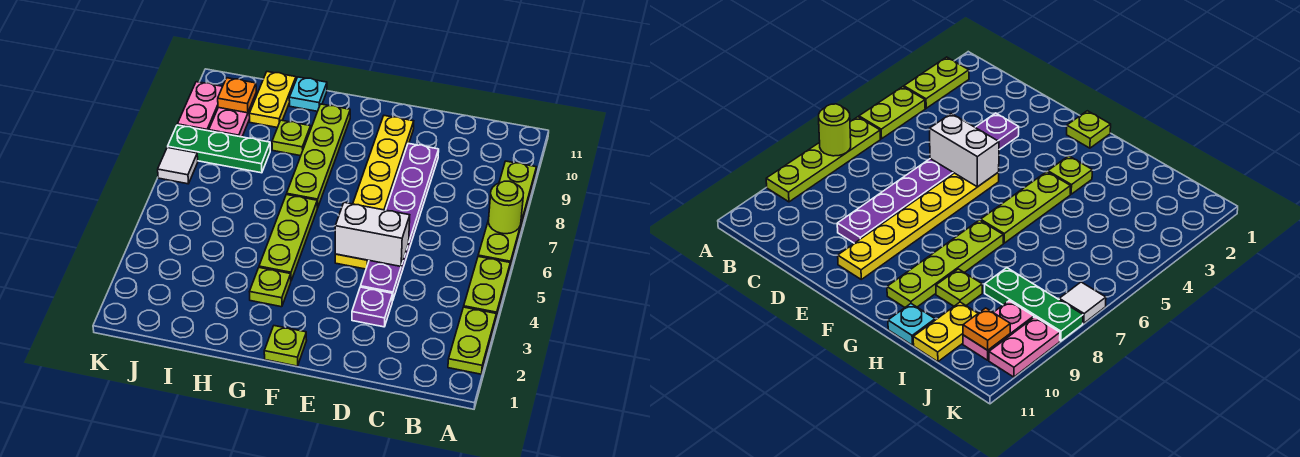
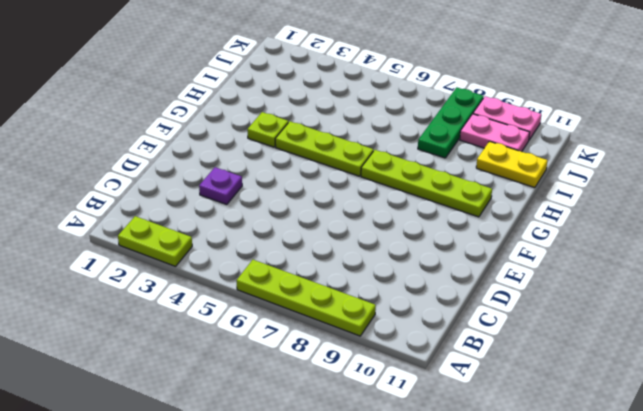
none -> lime 1x2 plate [464,257,510,319]
none -> purple 1x6 plate [361,143,439,301]
none -> yellow 1x6 plate [335,116,414,269]

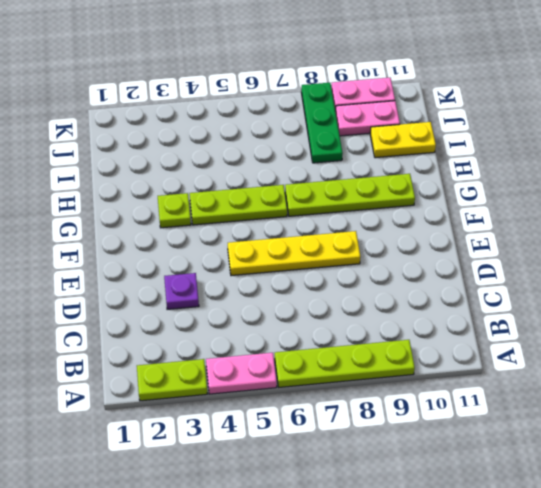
pink 1x2 plate [206,353,277,394] -> lime 1x2 plate [464,257,510,319]
yellow 1x4 plate [228,231,360,276] -> yellow 1x6 plate [335,116,414,269]
none -> purple 1x6 plate [361,143,439,301]
none -> lime 1x1 plate [264,326,307,366]
none -> lime 1x1 plate [272,120,311,156]

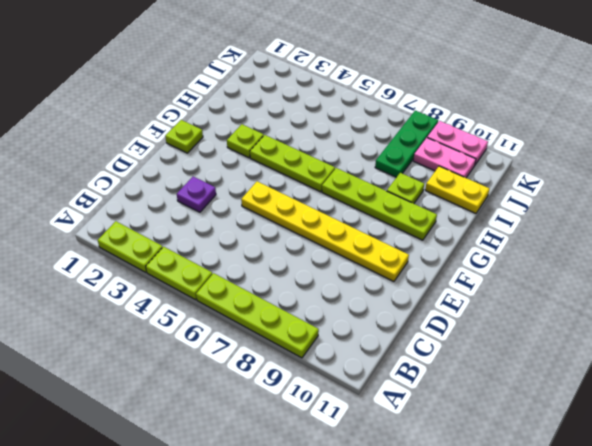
none -> purple 1x6 plate [361,143,439,301]
none -> cyan 1x1 plate [289,77,327,111]
none -> white 1x1 tile [158,147,198,184]

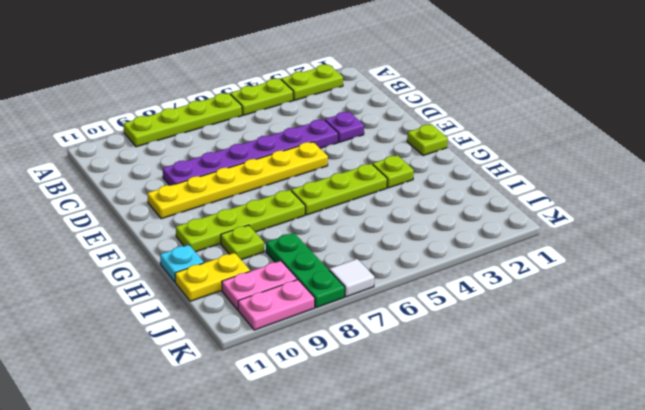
none -> lime 1x1 round brick [488,181,523,234]
none -> white 1x2 brick [335,203,410,266]
none -> orange 1x1 plate [218,78,256,113]

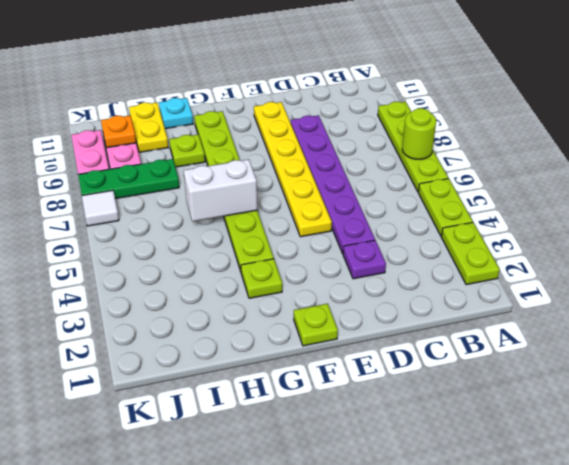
white 1x2 brick [184,159,257,222] -> white 1x2 brick moved to [335,203,410,266]

